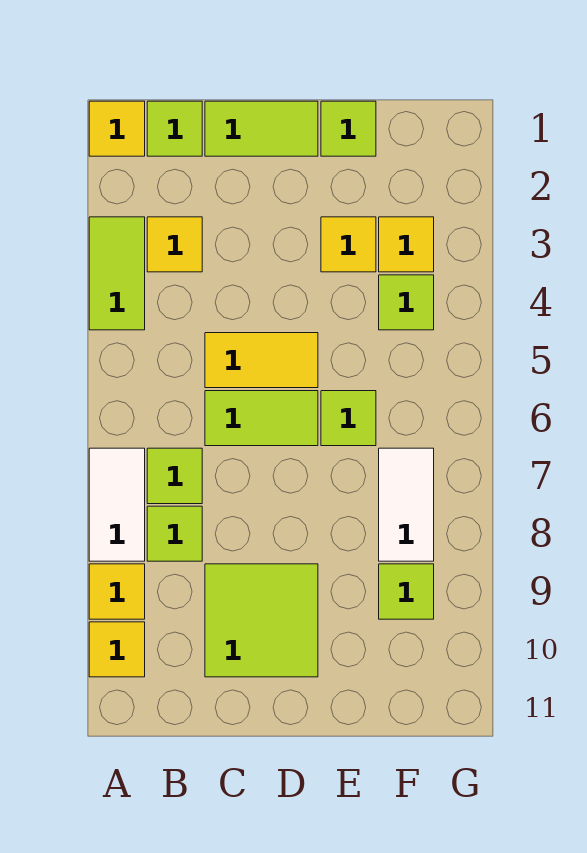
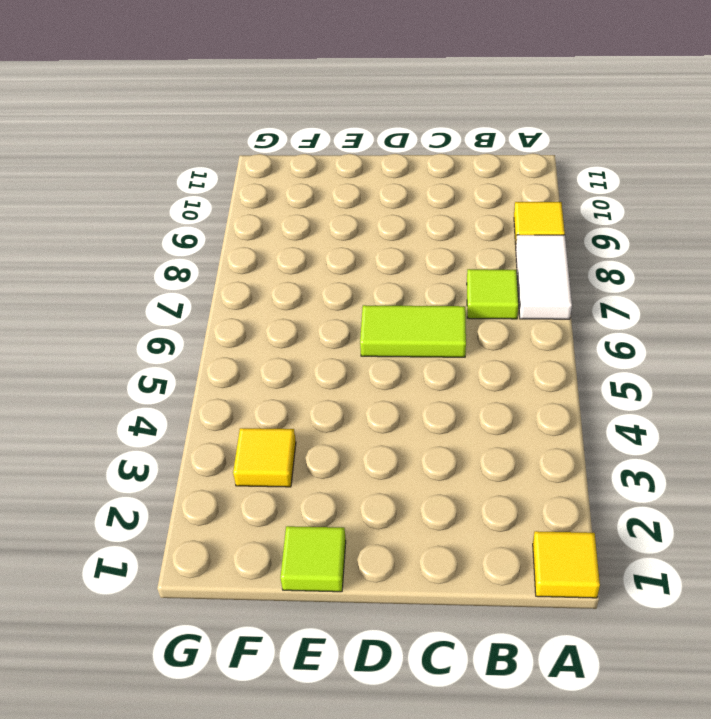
none -> lime 1x2 tile [89,217,145,330]
none -> yellow 1x1 tile [89,622,145,677]
none -> lime 1x1 tile [147,101,202,156]

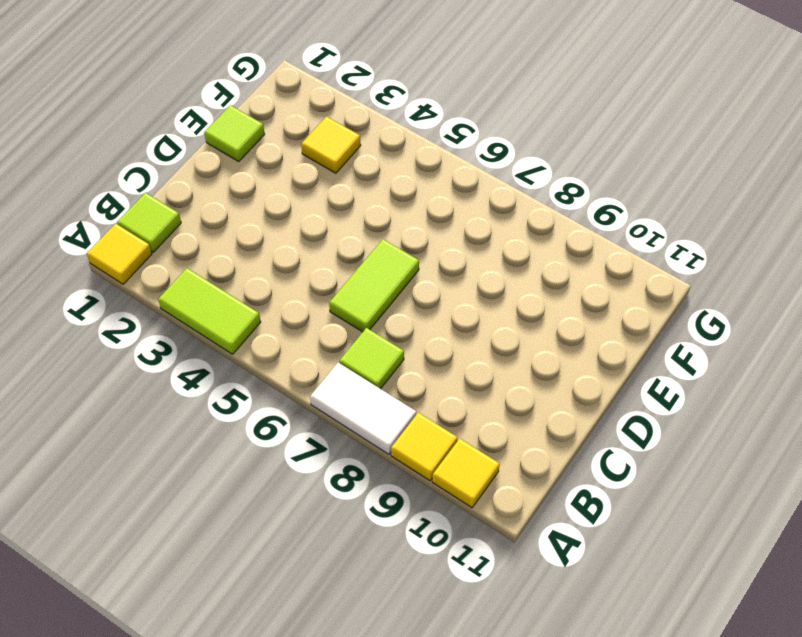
none -> yellow 1x1 tile [147,217,202,272]
none -> lime 1x1 tile [147,506,202,561]
none -> lime 1x2 tile [205,101,318,156]

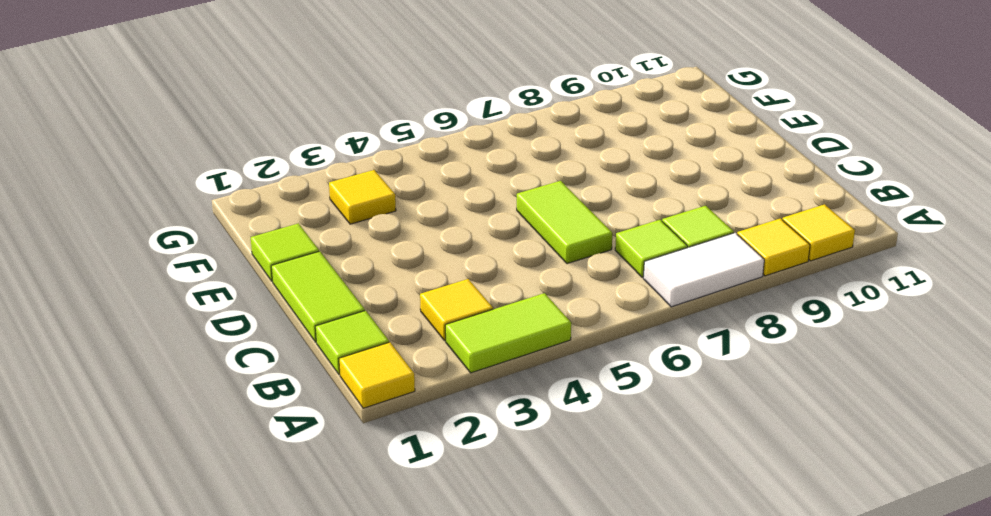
none -> yellow 1x2 tile [205,333,318,388]
none -> lime 2x2 tile [205,564,318,677]
none -> yellow 1x1 tile [321,217,376,272]

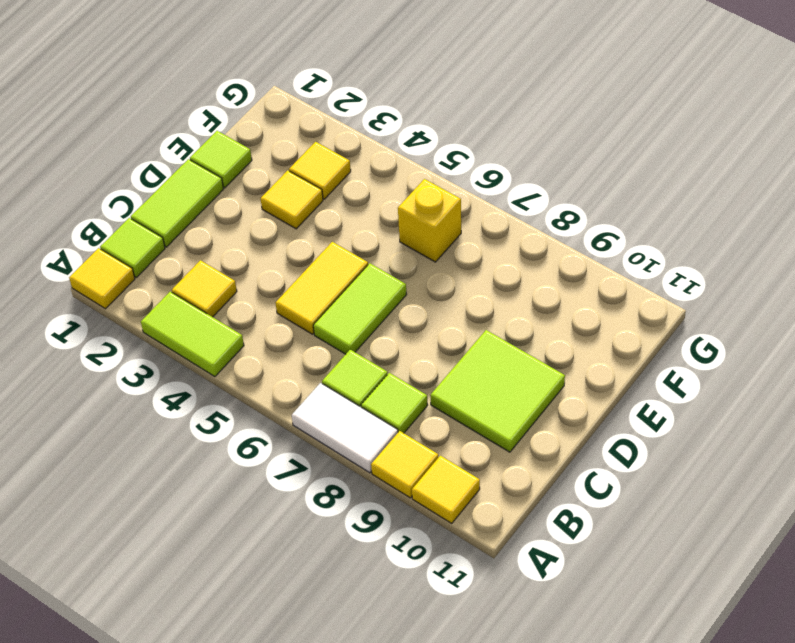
yellow 1x1 brick [398,179,461,262] -> none
none -> lime 1x1 tile [321,391,376,446]
none -> lime 1x1 tile [379,275,434,330]
none -> white 1x2 tile [379,448,434,561]

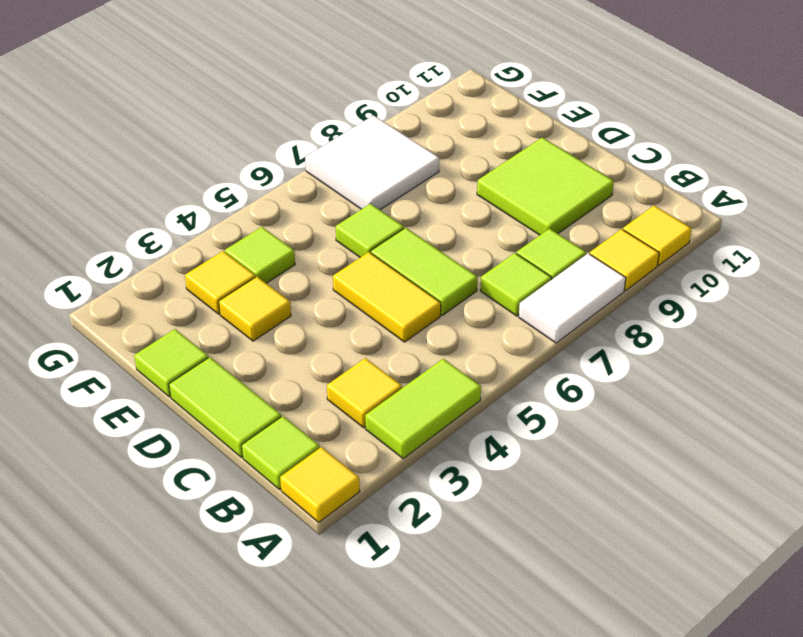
white 2x2 tile [305,115,439,210] -> white 1x2 tile [379,448,434,561]
none -> lime 1x1 tile [379,564,434,619]

